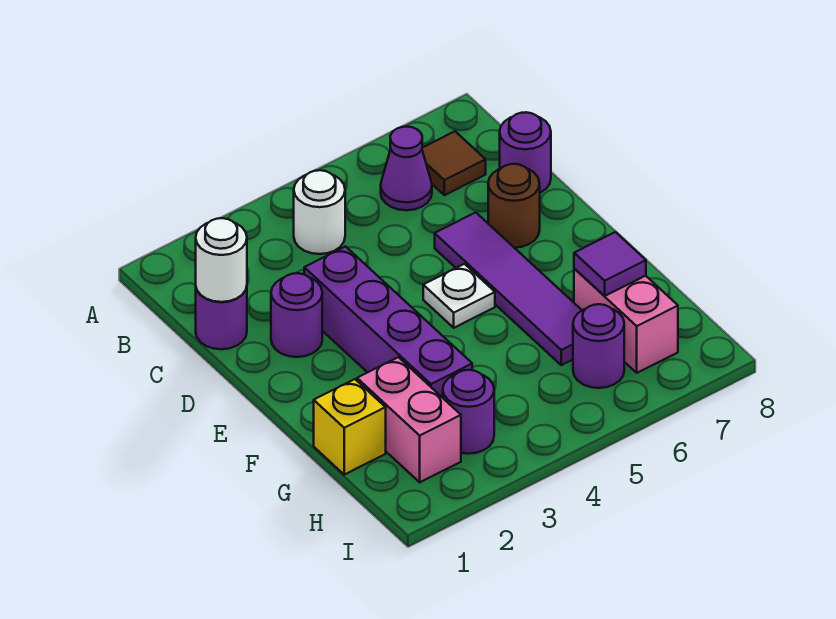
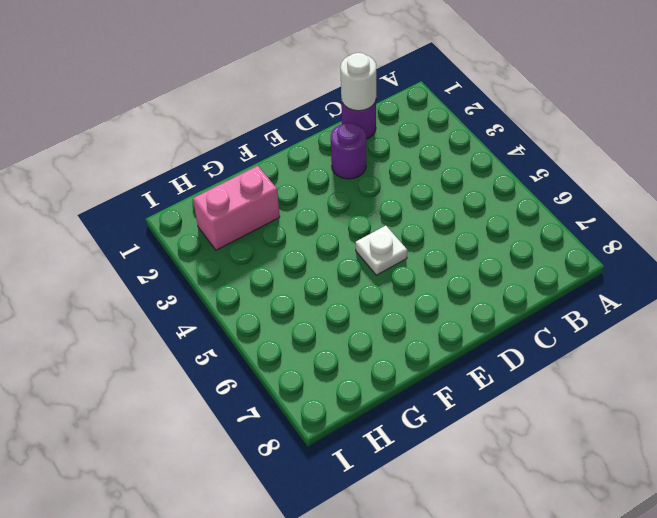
none -> white 1x1 round brick [294,170,345,254]
none -> purple 1x1 cone [381,127,432,210]
none -> brown 1x1 tile [422,131,486,195]

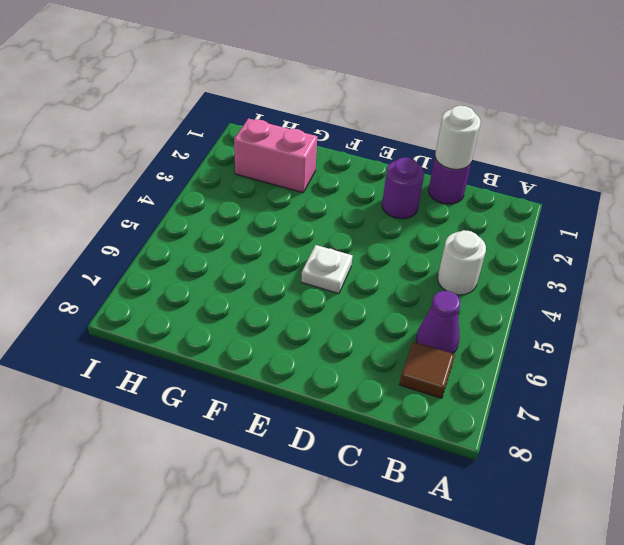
none -> purple 1x1 round brick [500,112,551,193]
none -> purple 1x4 brick [304,247,472,398]
none -> purple 1x4 tile [435,212,582,365]

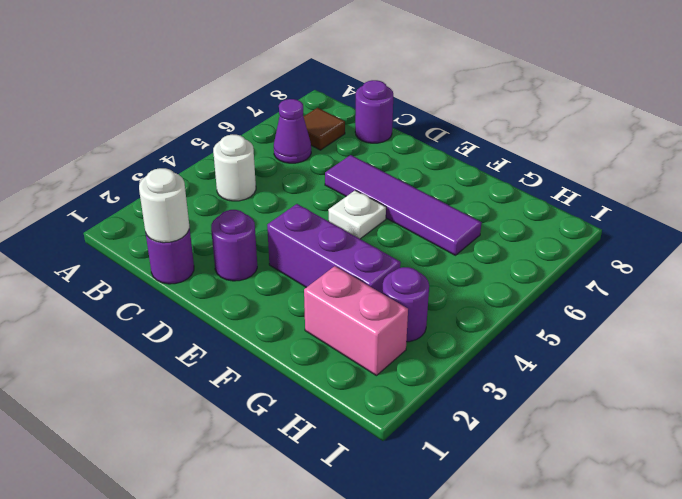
purple 1x3 brick [267,204,401,293] -> purple 1x4 brick [304,247,472,398]
none -> brown 1x1 round brick [488,164,540,248]
none -> yellow 1x1 brick [314,379,386,475]
none -> pink 1x2 brick [574,268,678,373]

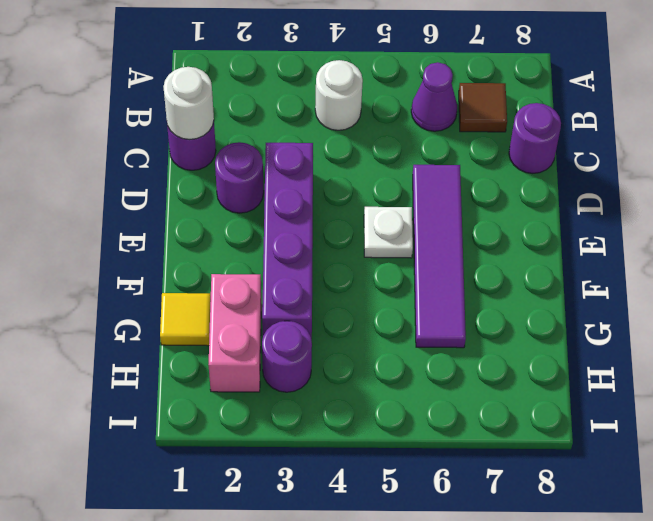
yellow 1x1 tile [160,293,211,346] -> yellow 1x1 brick [314,379,386,475]
none -> brown 1x1 round brick [488,164,540,248]
none -> pink 1x2 brick [574,268,678,373]
none -> purple 1x1 round brick [573,304,624,388]

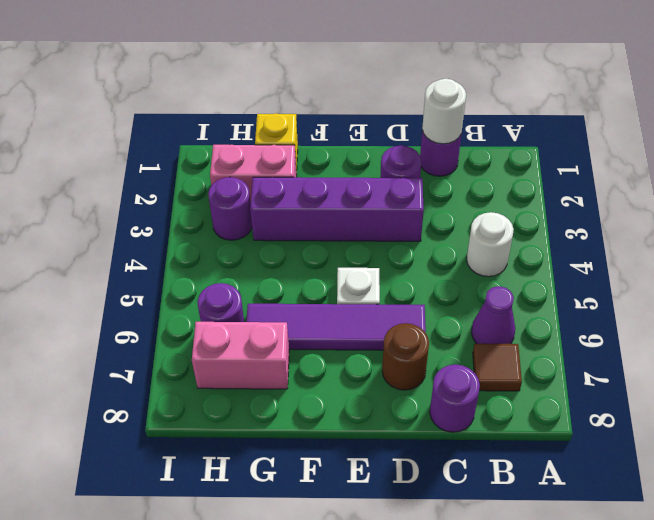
none -> purple 1x1 tile [574,232,646,296]

